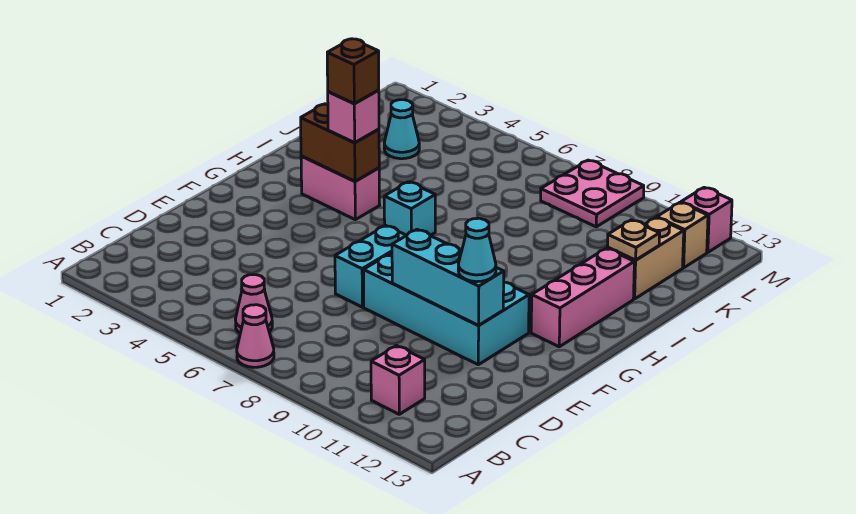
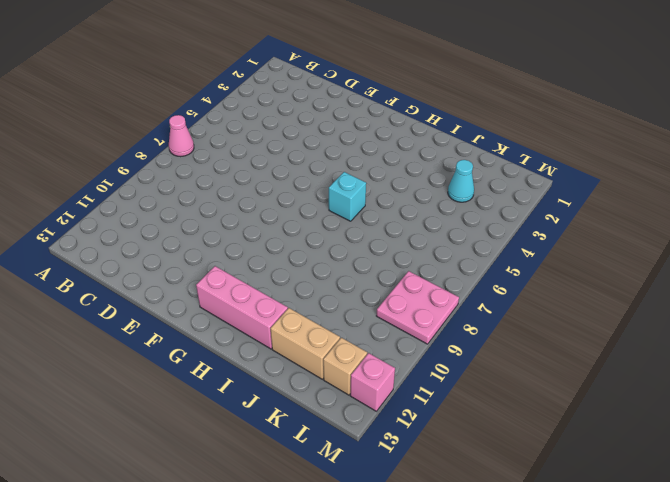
none -> pink 1x1 cone [235,275,272,333]
none -> pink 1x1 brick [371,346,425,414]
none -> cyan 1x2 brick [335,225,406,307]

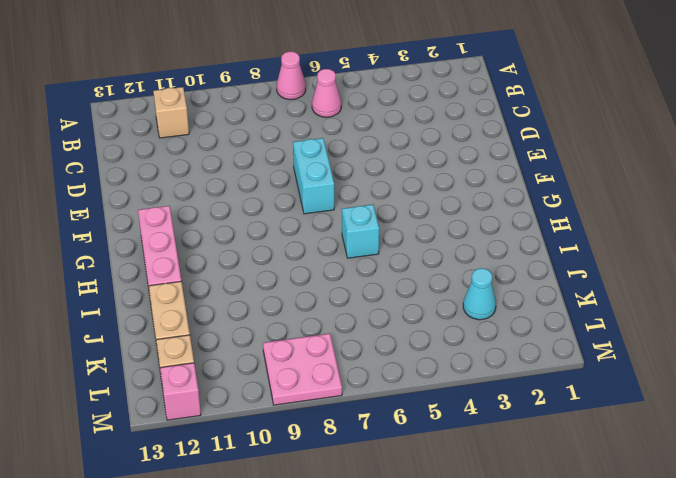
tan 1x1 brick [153,87,189,138] -> pink 1x1 brick [371,346,425,414]
none -> cyan 2x4 brick [364,253,529,365]
none -> pink 1x2 brick [301,156,380,220]
none -> cyan 1x3 brick [392,230,504,326]

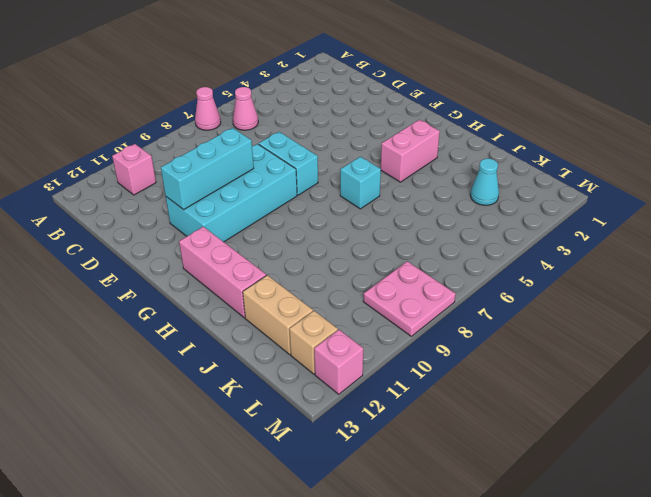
none -> brown 1x2 brick [301,104,379,181]
none -> tan 1x1 plate [607,220,660,260]
none -> cyan 1x1 cone [458,218,496,282]

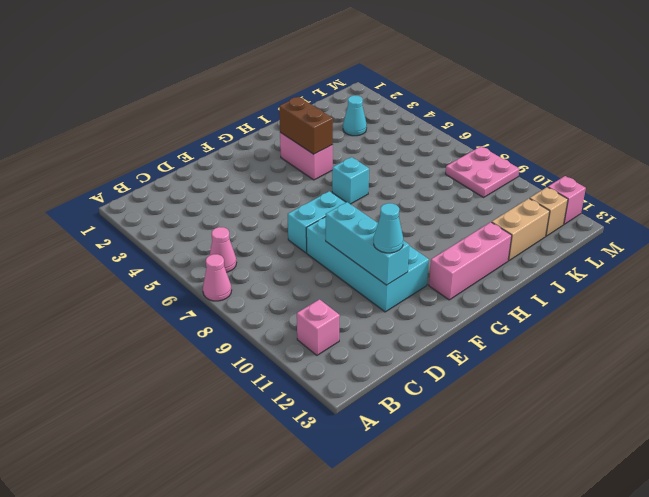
none -> tan 1x1 plate [607,220,660,260]
none -> pink 1x1 brick [328,90,379,143]
none -> brown 1x1 brick [327,39,379,103]

